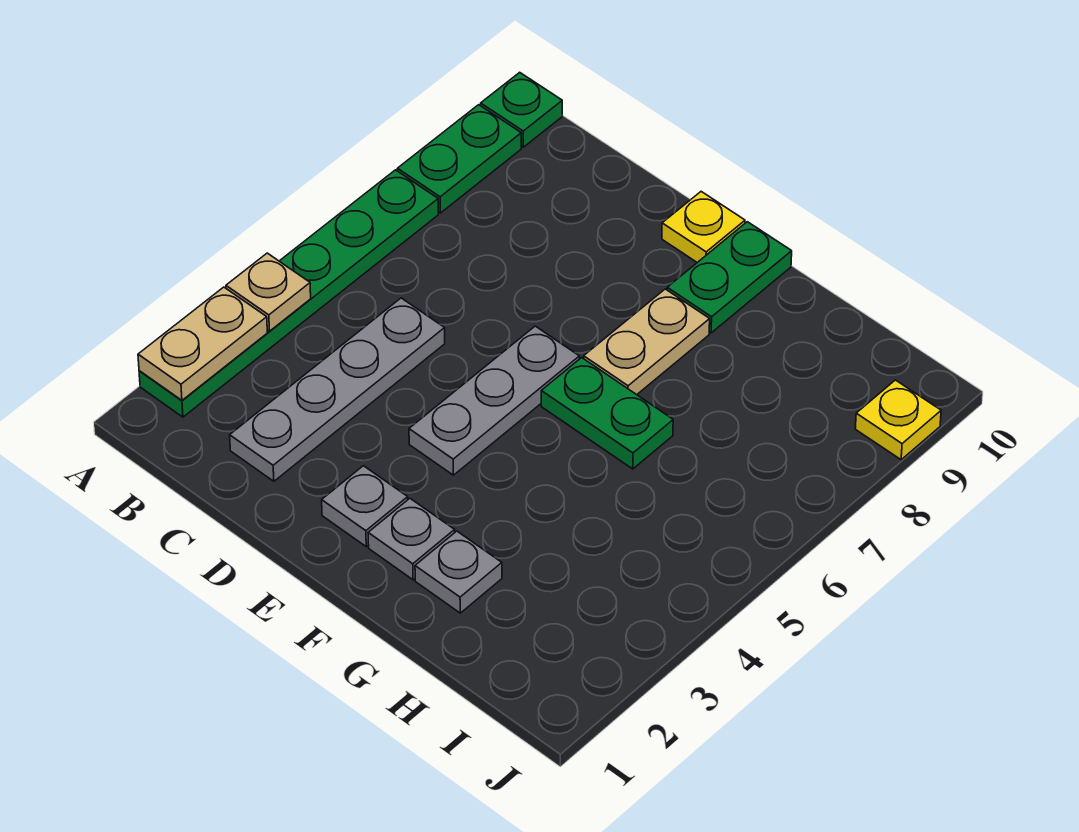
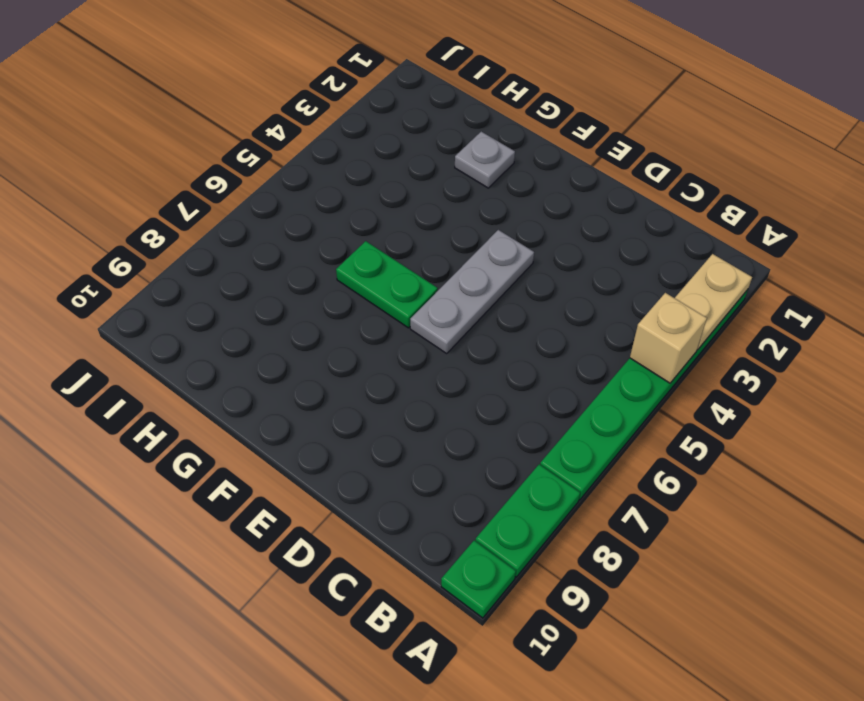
tan 1x1 brick [630,293,707,383] -> tan 1x1 plate [226,253,311,331]
none -> grey 1x4 plate [230,298,445,481]
none -> grey 1x1 plate [322,466,408,547]
none -> yellow 1x1 plate [662,192,745,262]

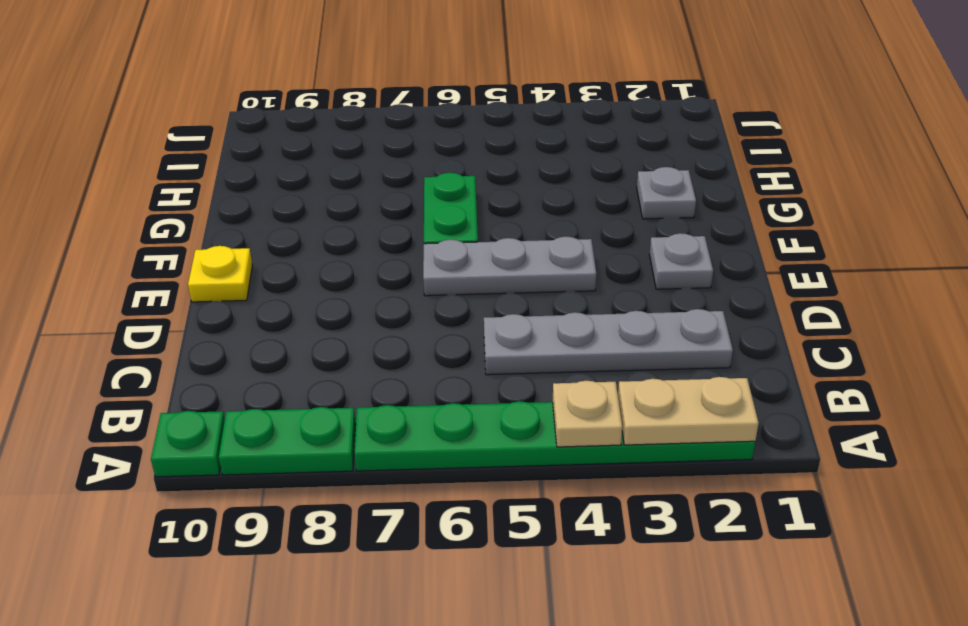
none -> grey 1x1 plate [368,499,455,580]
none -> tan 1x2 plate [584,289,710,395]
none -> green 1x2 plate [667,222,792,333]

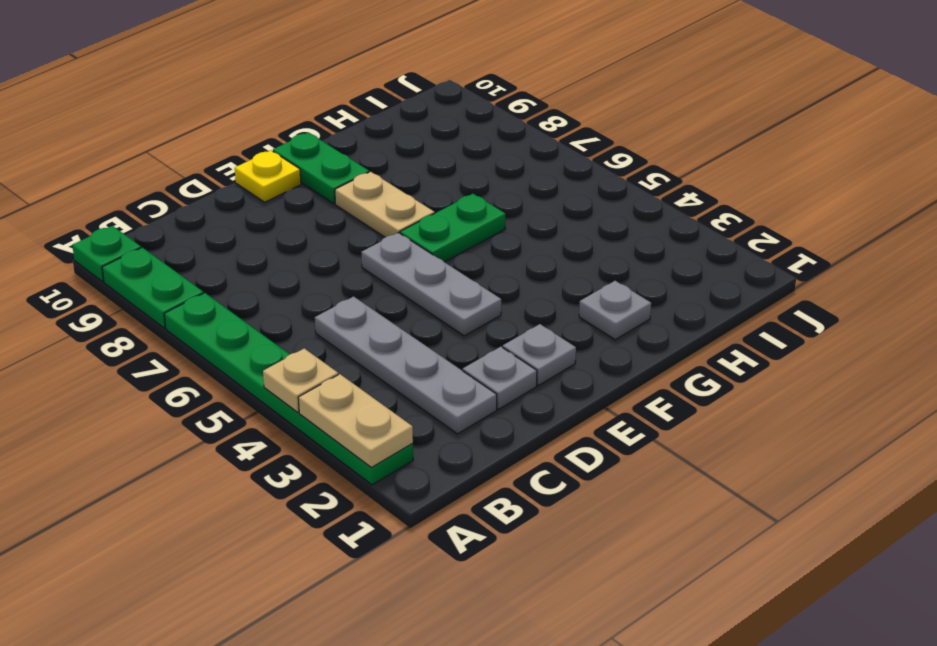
grey 1x1 plate [463,347,537,409] -> grey 1x1 plate moved to [368,499,455,580]
none -> yellow 1x1 plate [855,380,941,460]

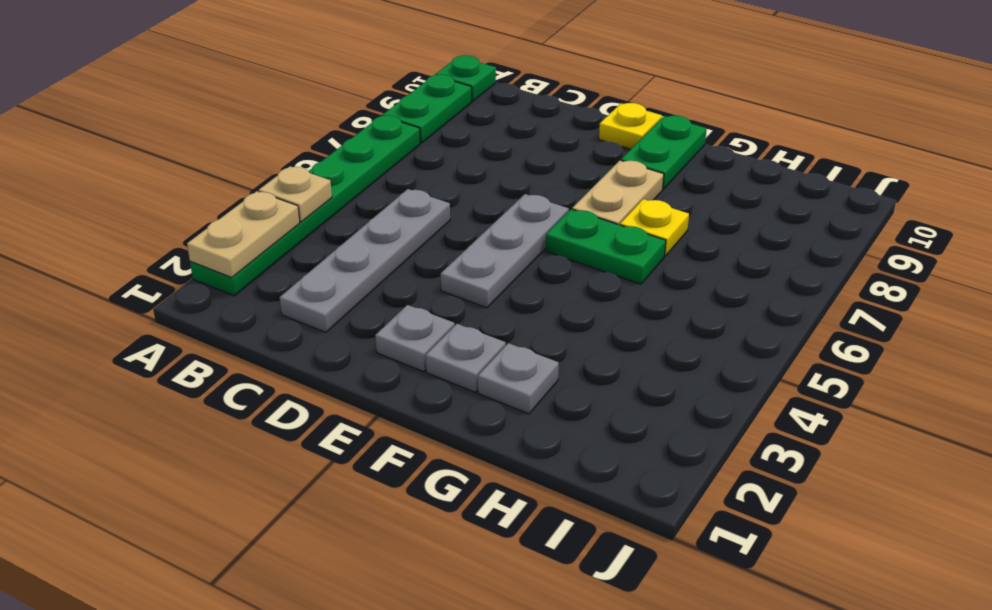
yellow 1x1 plate [620,199,689,256] -> yellow 1x1 plate moved to [855,380,941,460]

